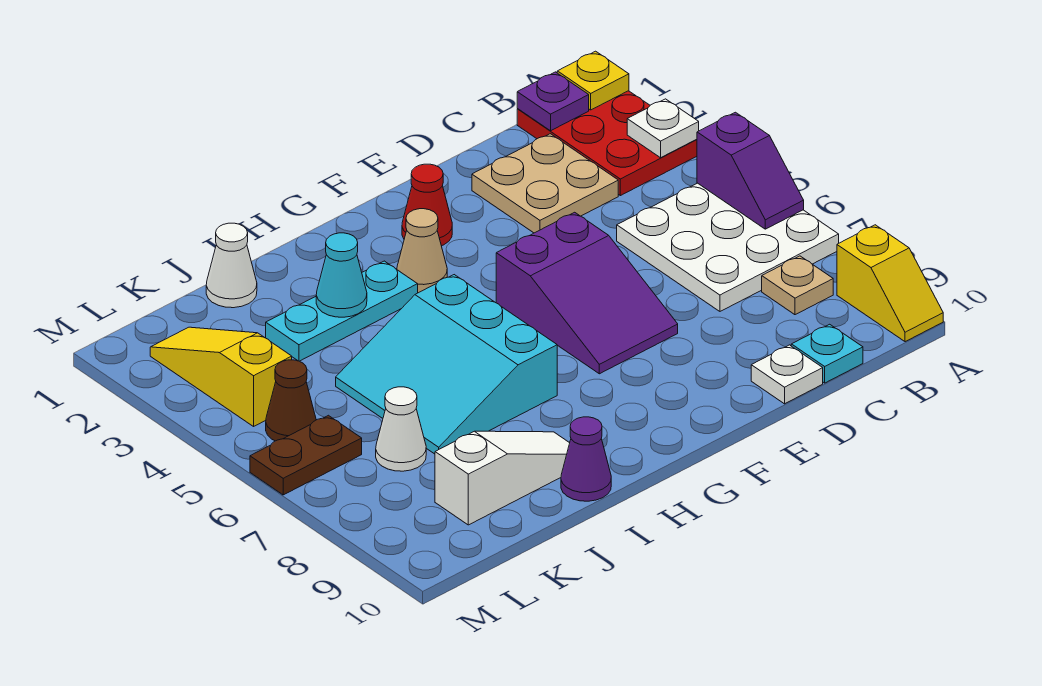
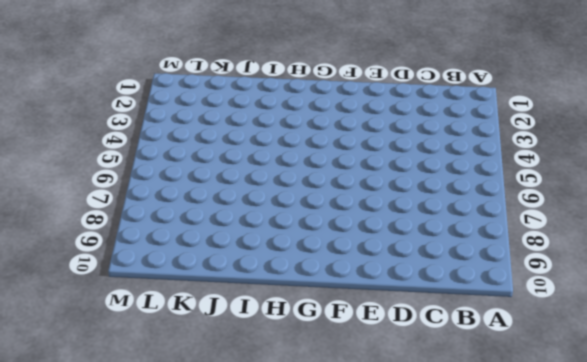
none -> red 2x3 plate [517,91,697,196]
none -> white 3x3 plate [617,183,839,311]
none -> yellow 1x2 slope [837,225,943,342]

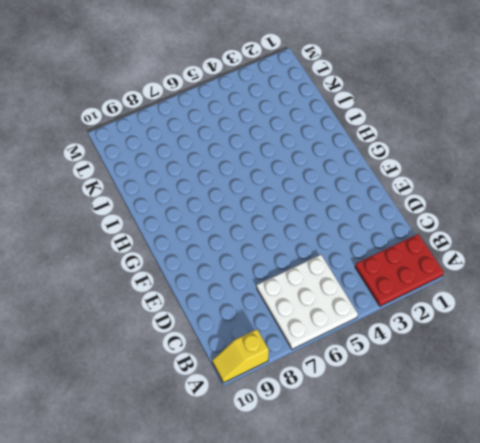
none -> tan 1x1 plate [762,256,833,315]
none -> tan 2x2 plate [472,134,618,233]
none -> cyan 1x1 plate [791,324,863,383]

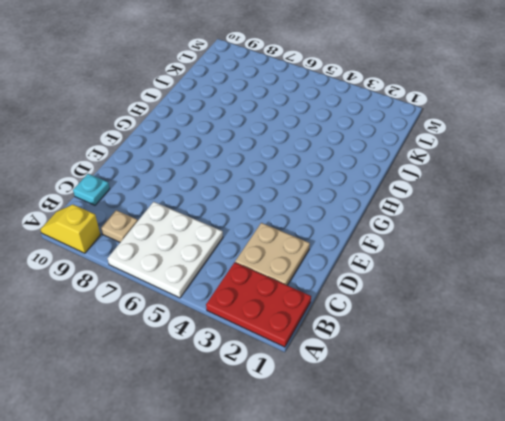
none -> white 1x1 plate [751,345,823,404]
none -> purple 2x3 slope [496,212,678,374]
none -> red 1x1 cone [402,164,452,246]

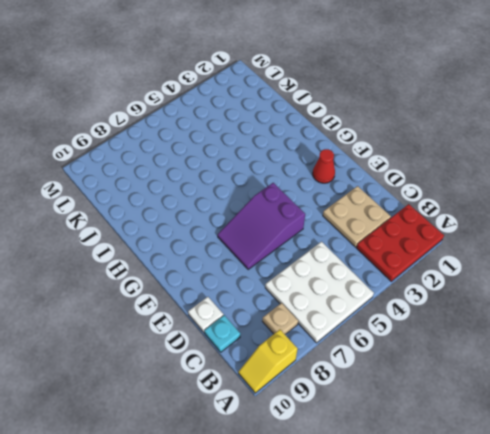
none -> tan 1x1 cone [397,209,447,293]
none -> cyan 1x3 plate [266,261,418,361]
none -> cyan 3x3 slope [336,275,557,454]

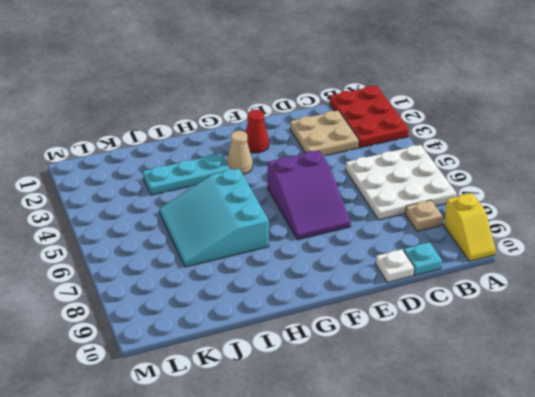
none -> white 1x3 slope [435,431,570,525]
none -> purple 1x1 cone [561,417,611,501]
none -> white 1x1 cone [206,223,257,308]

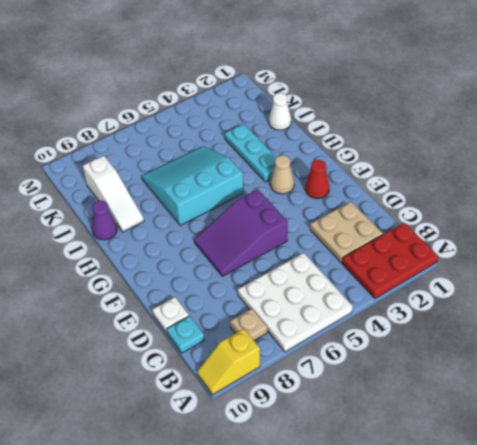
none -> white 1x1 cone [376,387,426,471]
none -> yellow 1x3 slope [150,327,292,426]
none -> brown 1x1 cone [266,360,316,441]

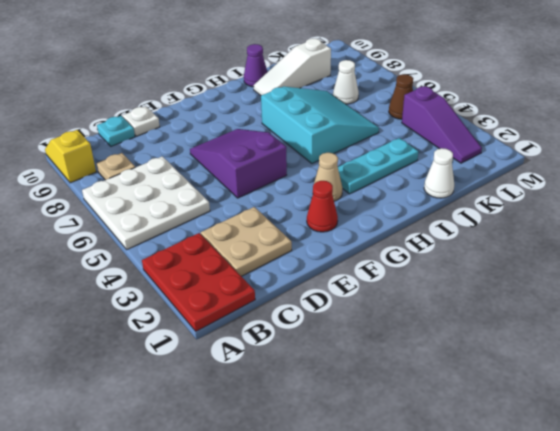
purple 1x3 slope [402,86,482,163] -> yellow 1x3 slope [150,327,292,426]
none -> brown 1x2 plate [250,415,362,495]
none -> yellow 1x1 plate [557,51,629,110]
none -> white 1x1 plate [627,99,699,158]

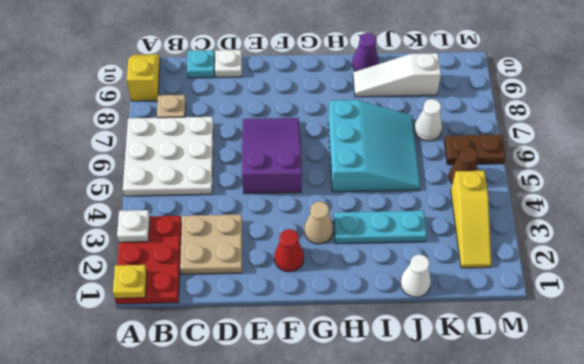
none -> purple 1x2 slope [697,112,804,229]
none -> purple 1x1 plate [517,72,589,131]
none -> cyan 1x1 cone [316,233,367,317]

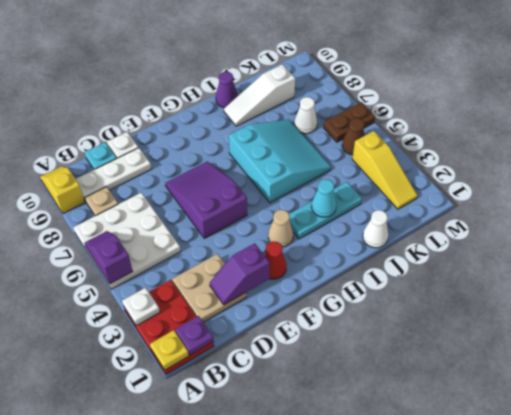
white 1x3 plate [76,148,151,202] -> none
purple 1x2 slope [210,243,270,305] -> none

